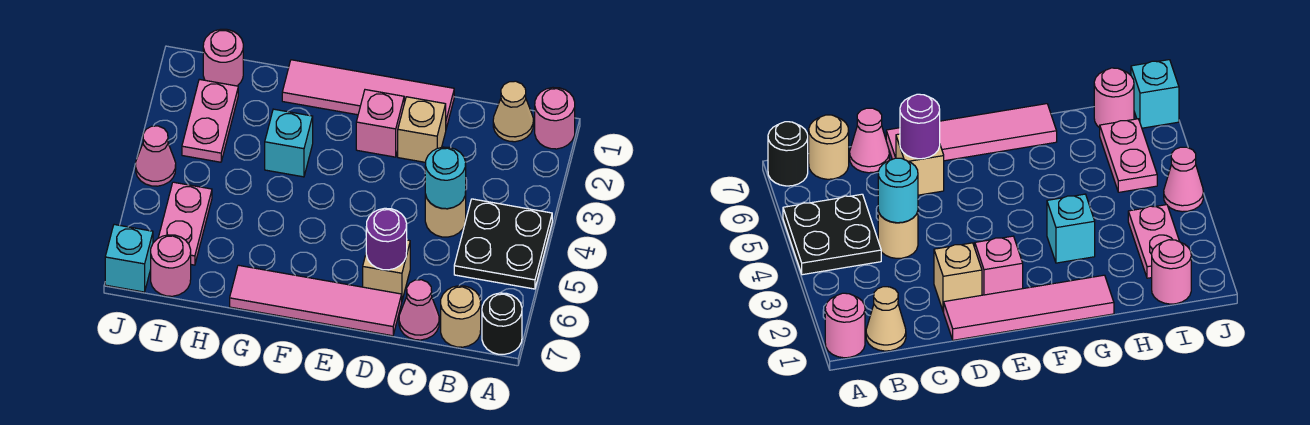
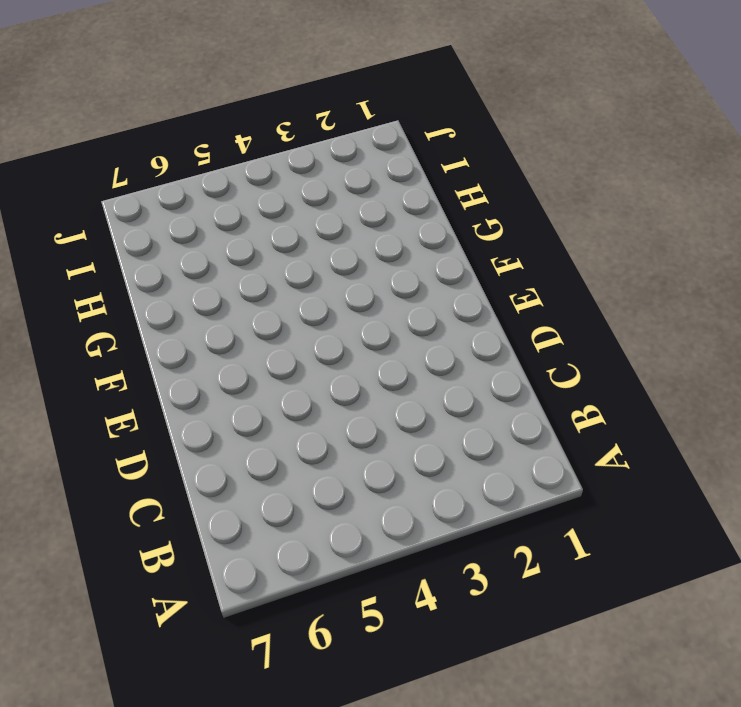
none -> pink 1x1 round brick [535,88,575,149]
none -> black 2x2 plate [454,199,552,289]
none -> black 1x1 round brick [482,293,522,354]

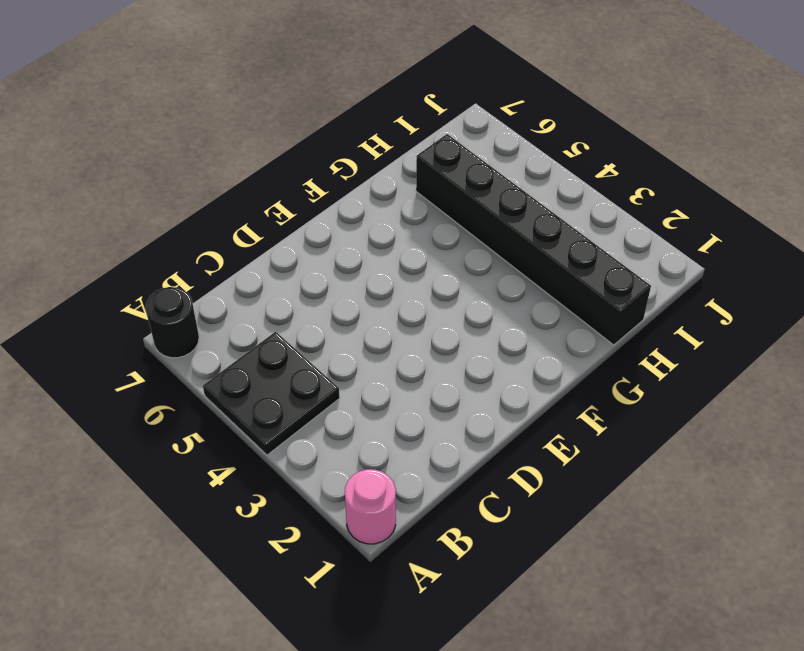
black 1x6 brick [416,134,651,345] -> none
none -> tan 1x1 cone [493,81,533,142]
none -> tan 1x1 round brick [441,286,481,347]
none -> tan 1x1 round brick [425,192,466,237]

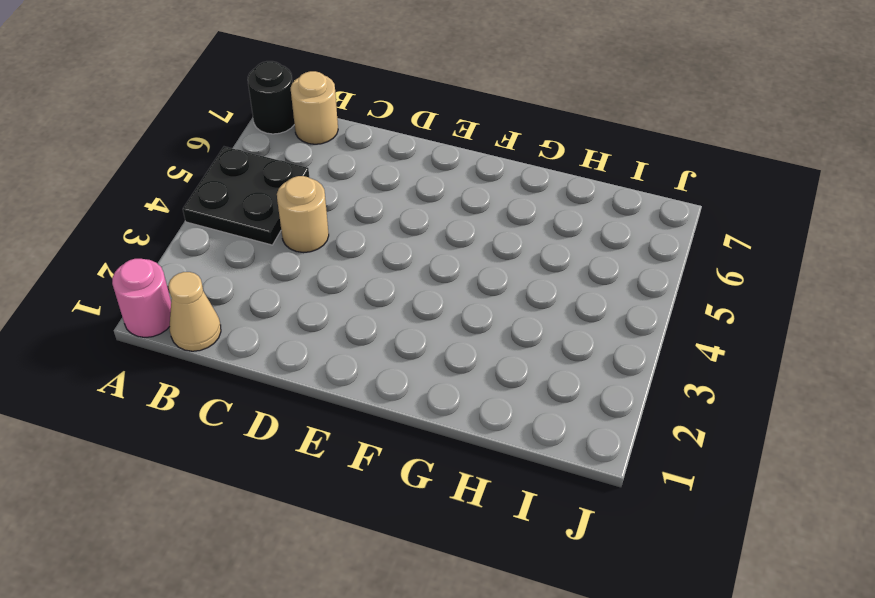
none -> pink 1x1 cone [399,280,439,340]
none -> pink 1x4 tile [282,60,454,128]
none -> tan 1x1 brick [398,97,446,162]

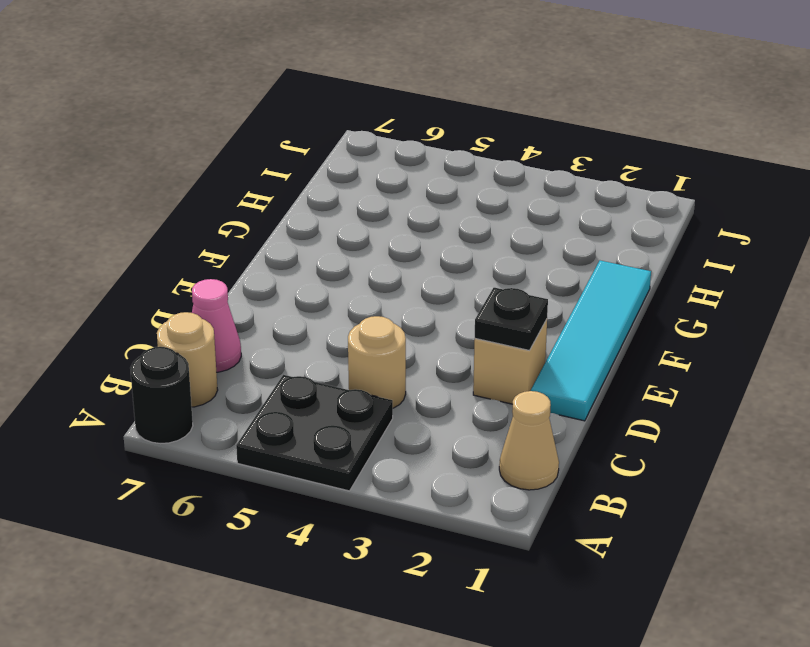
cyan 1x4 tile [531,261,651,421] -> pink 1x4 tile [282,60,454,128]
black 1x1 plate [475,288,548,350] -> none
none -> pink 1x1 round brick [535,88,575,149]
none -> tan 1x1 brick [363,240,410,300]
none -> pink 1x4 tile [230,265,402,336]

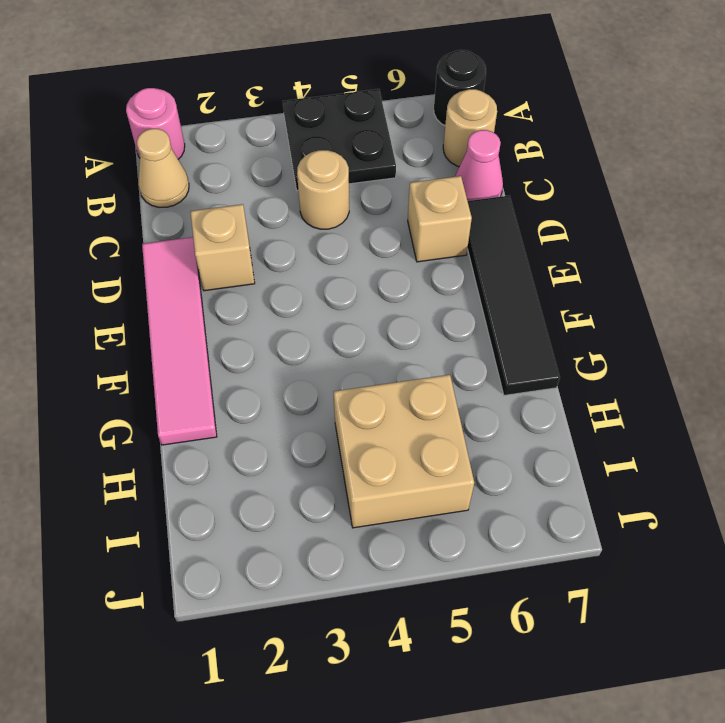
black 1x4 tile [467,196,560,395] -> pink 1x4 tile [230,265,402,336]
tan 2x2 brick [334,375,474,528] -> pink 1x2 plate [158,182,212,265]
none -> pink 1x1 brick [356,90,404,157]
none -> cyan 1x1 brick [265,109,313,177]
none -> pink 1x1 round brick [203,29,243,86]

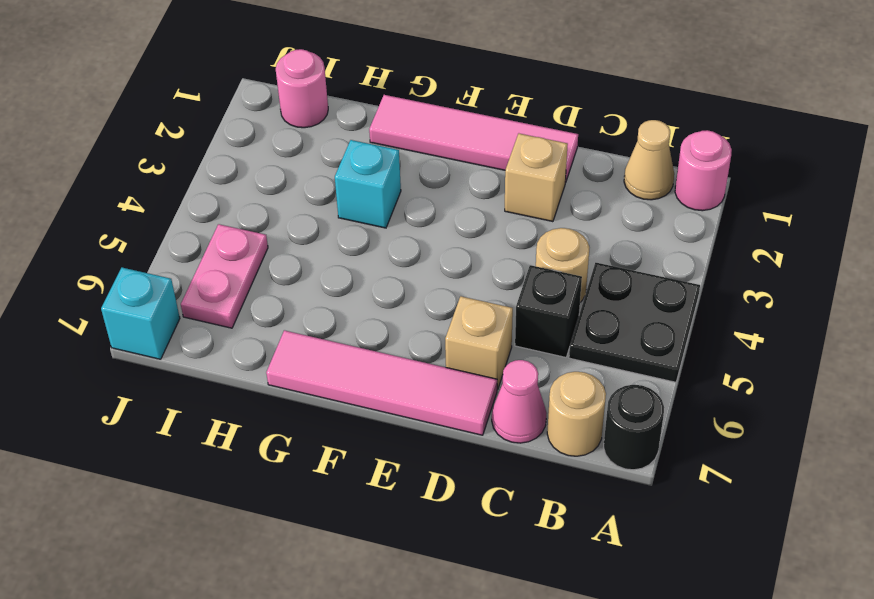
black 1x1 brick [515,265,582,357] -> none
none -> pink 1x1 brick [356,90,404,157]
none -> pink 1x2 plate [182,79,238,162]
none -> pink 1x1 round brick [151,235,191,296]

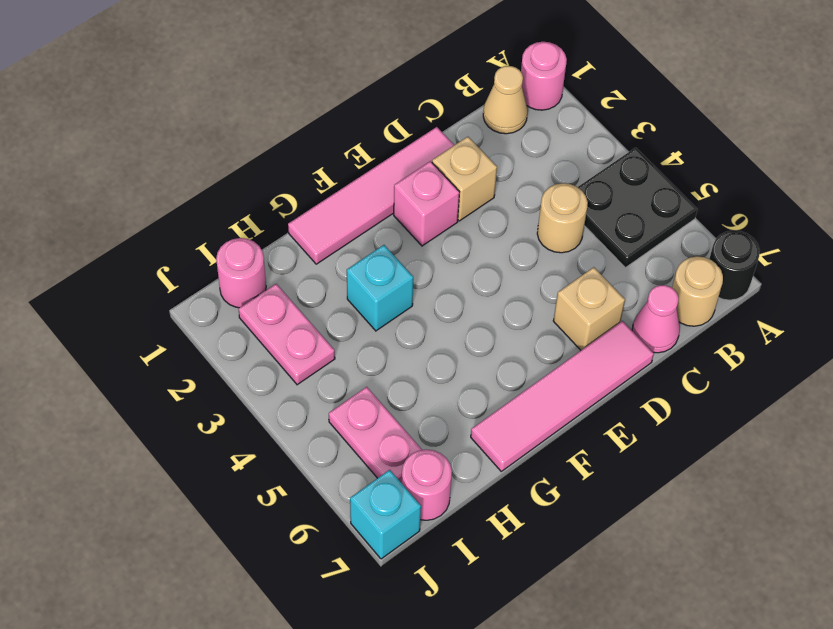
none -> pink 1x1 cone [136,126,176,186]
none -> cyan 1x1 round brick [425,147,466,209]
none -> purple 1x1 round brick [366,208,407,270]

